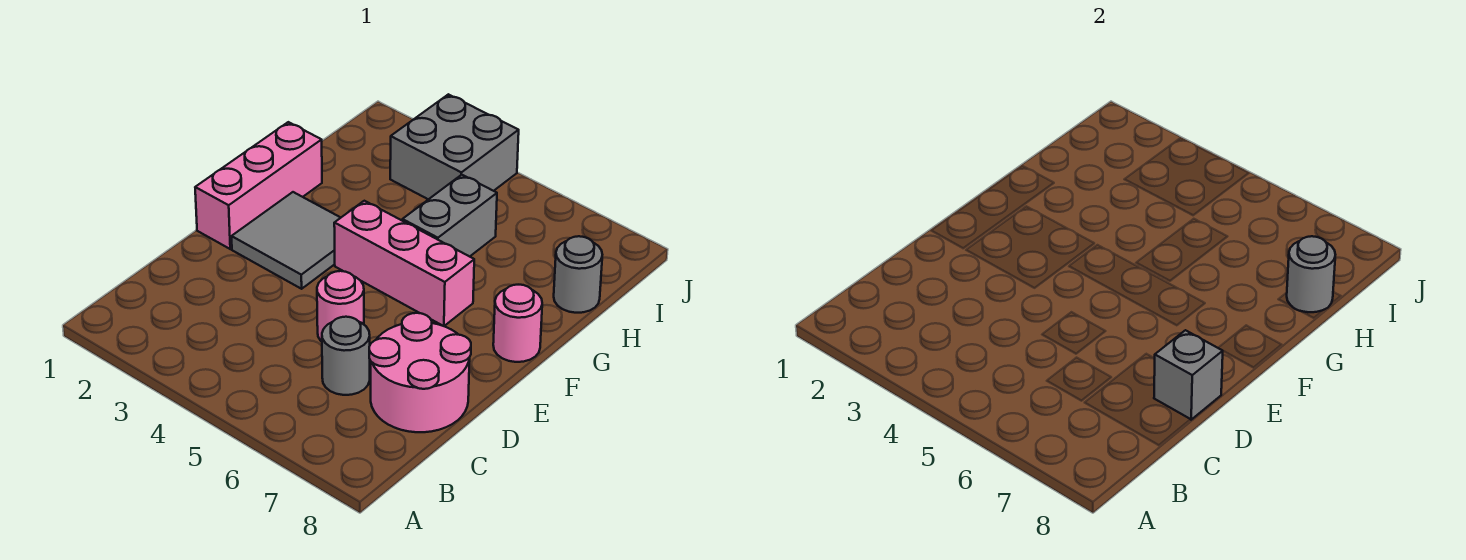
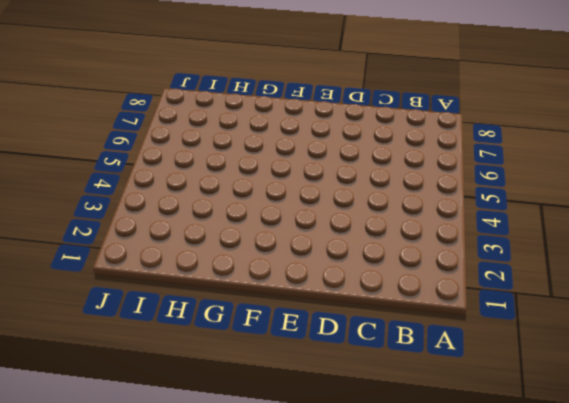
none -> grey 1x1 round brick [322,317,370,395]
none -> pink 2x2 round brick [369,313,471,432]
none -> pink 1x1 round brick [317,271,364,342]

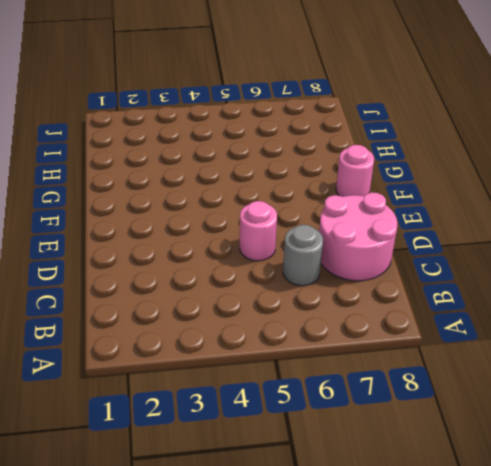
none -> pink 1x3 brick [195,122,322,249]
none -> grey 2x2 tile [232,192,341,289]
none -> pink 1x3 brick [334,201,474,326]

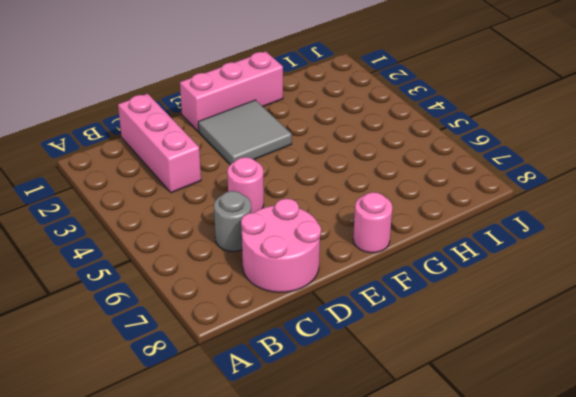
pink 1x3 brick [118,94,201,193] -> pink 1x3 brick moved to [334,201,474,326]
none -> grey 1x2 brick [402,175,497,257]
none -> grey 1x1 round brick [554,236,602,313]
none -> grey 2x2 brick [390,94,519,199]

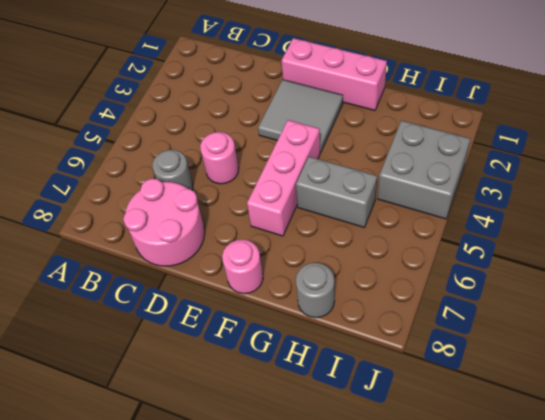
none -> grey 1x1 brick [1154,330,1223,420]
none -> grey 1x1 round brick [1287,236,1335,312]

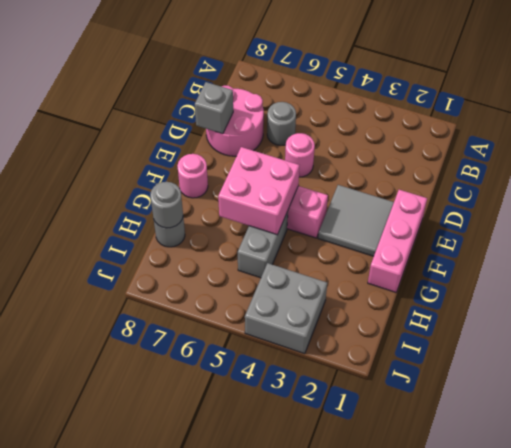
pink 2x2 brick [218,147,299,235] -> none

